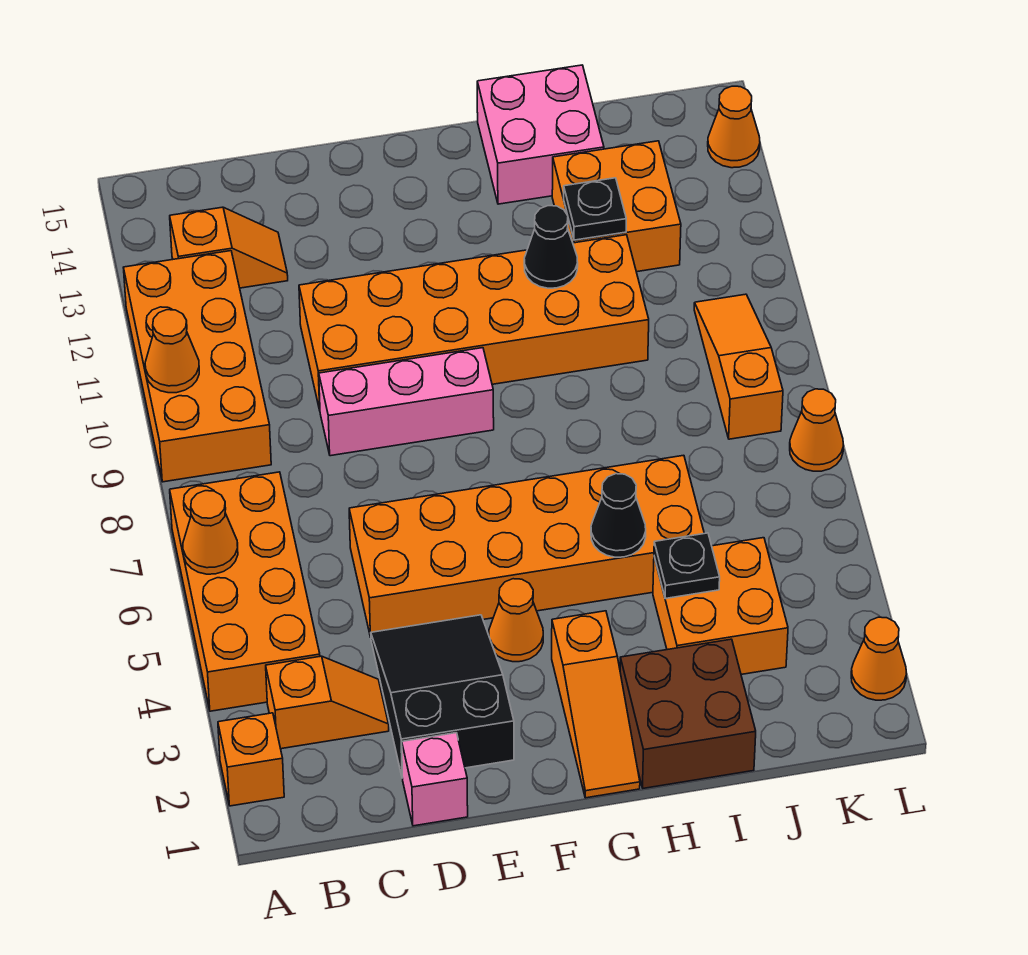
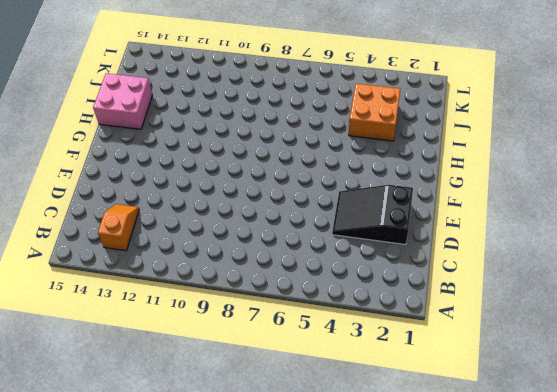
none -> orange 1x1 brick [218,713,284,806]
none -> orange 2x4 brick [170,472,320,711]
none -> orange 2x4 brick [123,251,271,482]

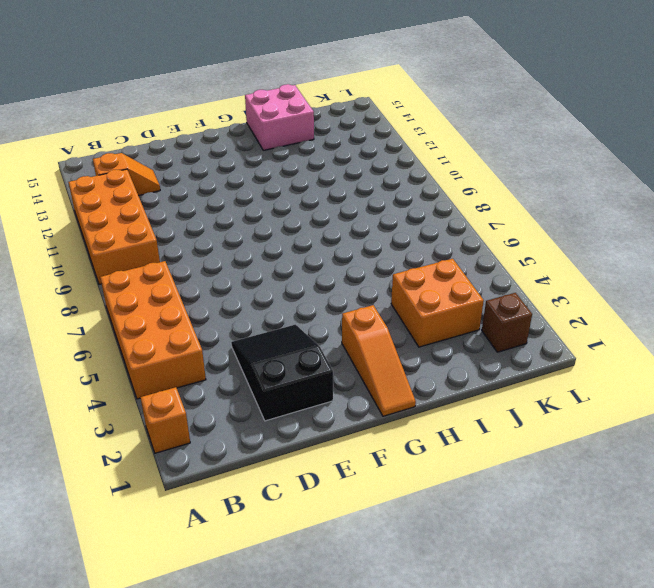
brown 1x1 brick [482,293,532,352] -> none
none -> orange 1x2 slope [266,656,389,749]
none -> pink 1x1 brick [402,733,468,826]
none -> orange 2x6 brick [349,455,704,637]

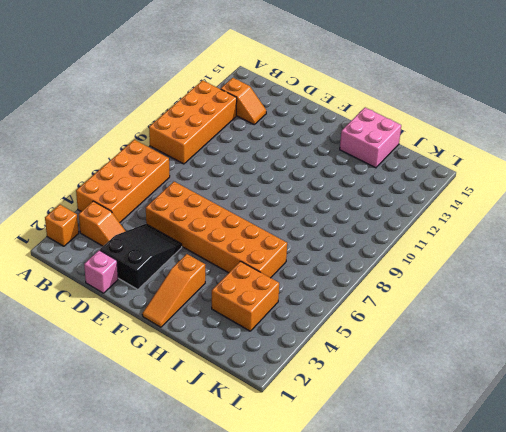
none -> pink 1x3 brick [319,348,494,456]
none -> orange 2x6 brick [299,235,649,410]
none -> orange 1x1 cone [489,579,543,662]

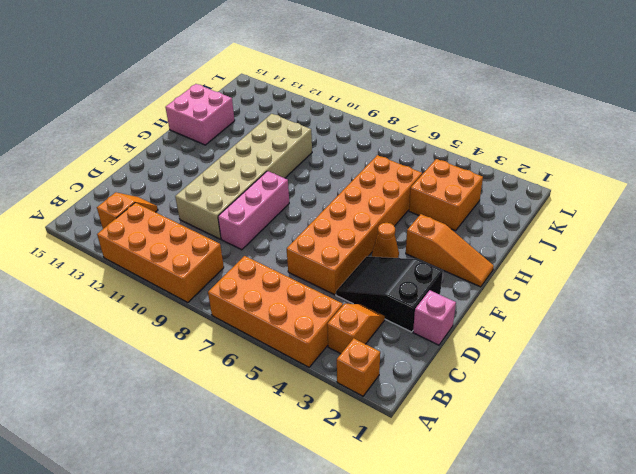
tan 2x6 brick [175,114,312,239] -> orange 2x6 brick [299,235,649,410]
none -> brown 2x2 brick [620,639,756,788]
none -> orange 2x2 brick [552,141,681,272]
none -> orange 1x3 slope [694,294,783,439]

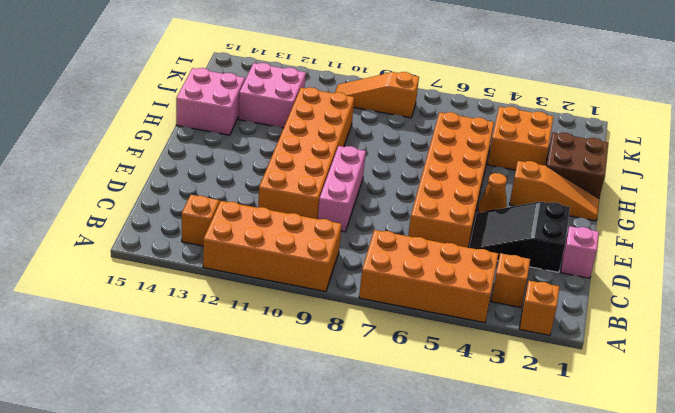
pink 2x2 brick [239,63,306,128] -> orange 2x2 brick [552,141,681,272]
none -> orange 1x1 cone [851,617,906,700]
none -> orange 1x1 cone [790,389,844,471]
none -> orange 1x1 cone [708,86,760,168]

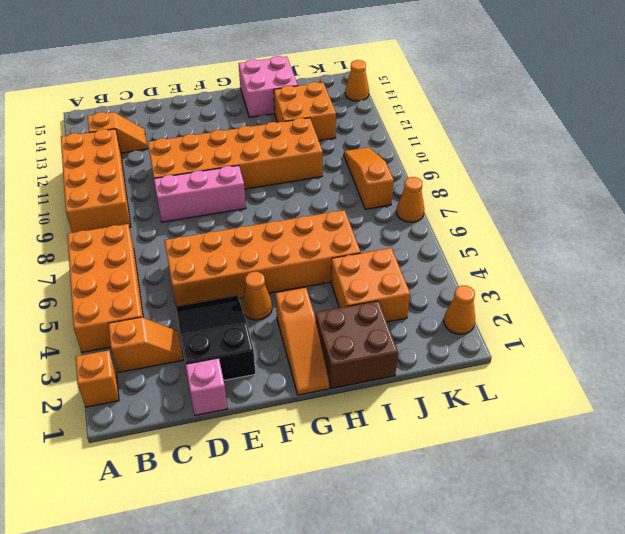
none -> orange 1x1 cone [183,491,238,574]
none -> orange 1x1 cone [145,310,199,393]
none -> black 1x1 cone [591,474,646,557]

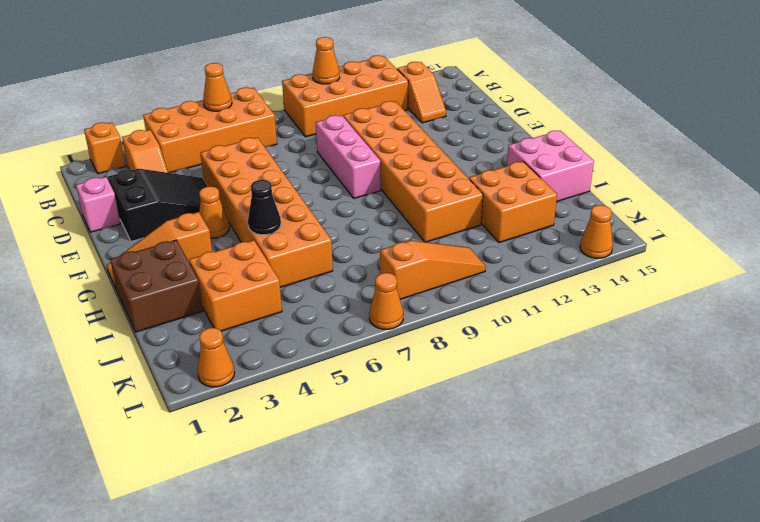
none -> black 1x1 cone [524,206,578,288]
none -> black 1x1 plate [654,533,720,599]
none -> black 1x1 plate [564,178,626,240]

